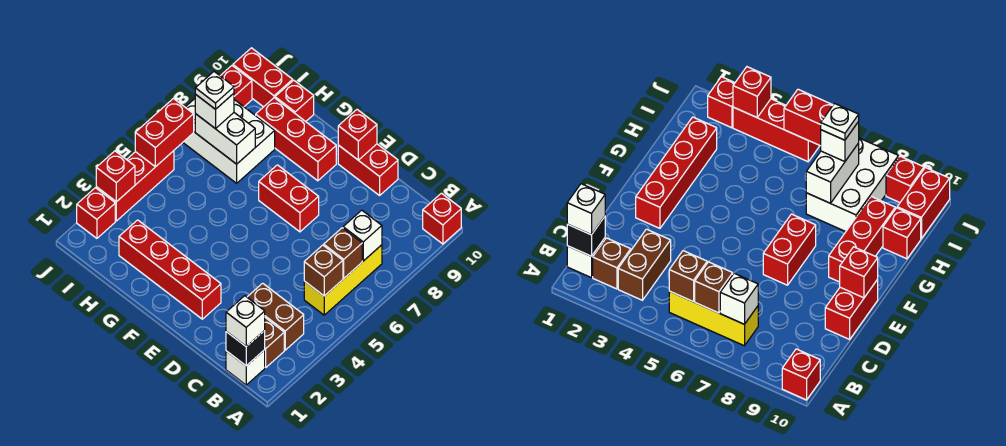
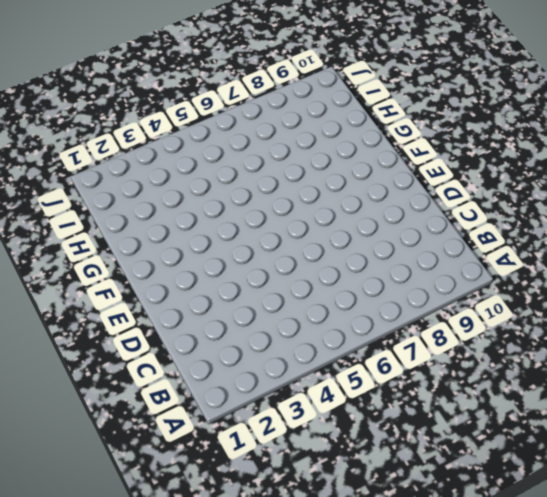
none -> red 1x1 brick [423,193,461,244]
none -> white 1x1 brick [226,350,265,385]
none -> brown 1x1 brick [264,318,284,367]

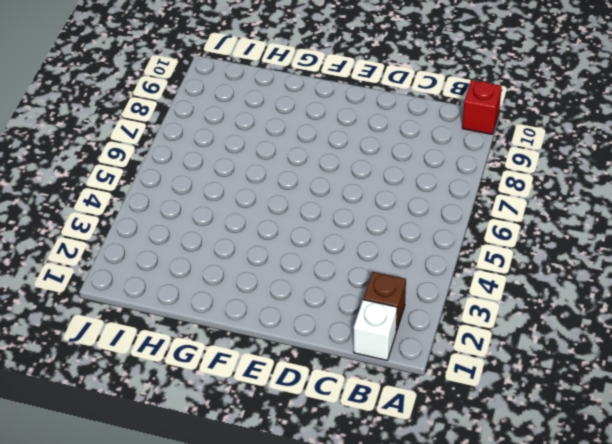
none -> brown 1x2 brick [247,283,304,350]
none -> yellow 1x3 brick [304,245,382,315]
none -> red 1x2 brick [338,144,398,195]

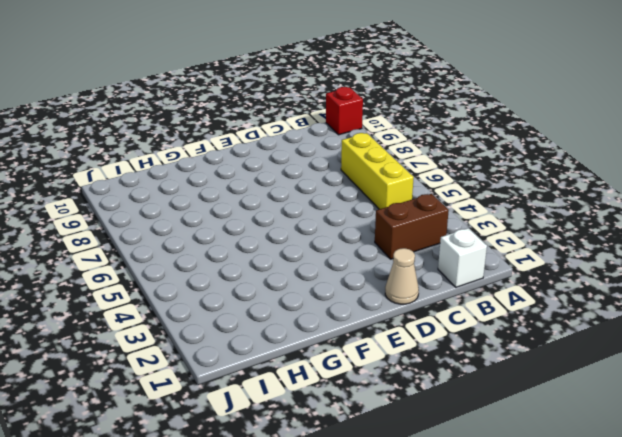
tan 1x1 cone [385,248,419,304] -> none
none -> brown 1x1 brick [264,318,284,367]
none -> red 1x2 brick [338,144,398,195]
none -> red 1x4 brick [119,220,221,319]

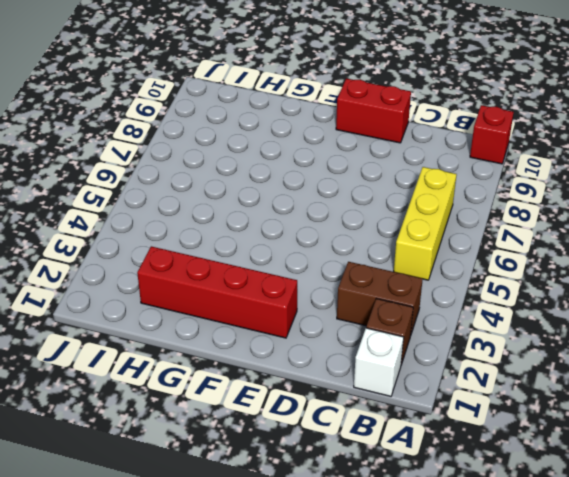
none -> red 1x2 brick [259,165,319,232]
none -> red 1x3 brick [256,98,336,181]
none -> white 2x3 brick [183,99,275,183]

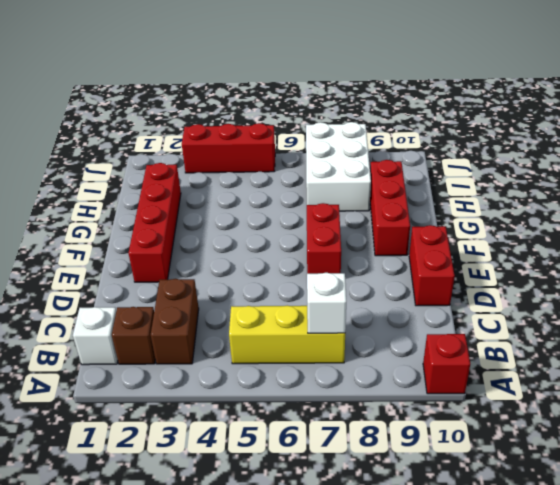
none -> red 1x1 brick [275,80,314,122]
none -> red 1x2 brick [233,48,293,107]
none -> red 1x1 brick [77,188,115,238]

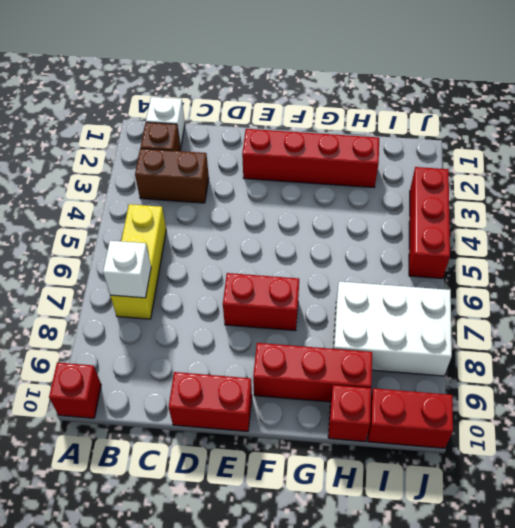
none -> red 1x1 brick [77,188,115,238]
none -> red 1x1 brick [220,66,252,106]
none -> black 1x1 brick [226,331,265,366]

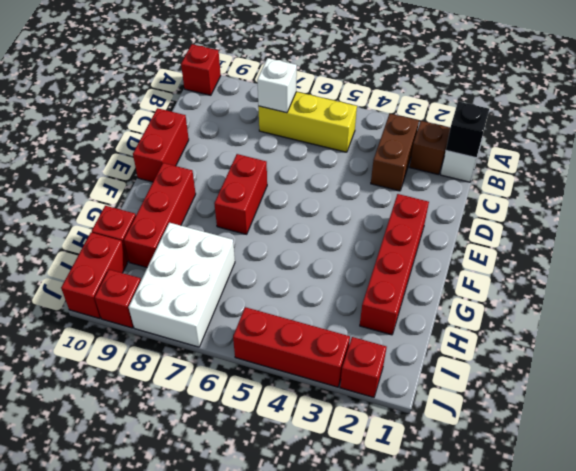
none -> brown 1x1 brick [304,245,343,296]
none -> brown 1x1 brick [324,228,362,278]
none -> red 1x1 brick [338,110,377,160]

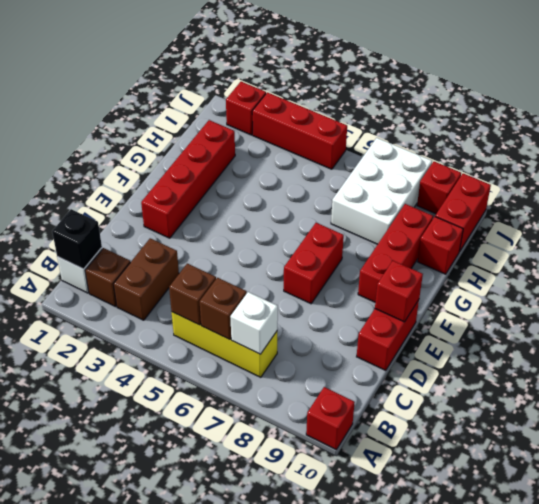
none -> white 1x2 brick [195,113,255,164]
none -> red 1x1 brick [96,151,135,202]
none -> red 1x2 brick [135,99,194,167]

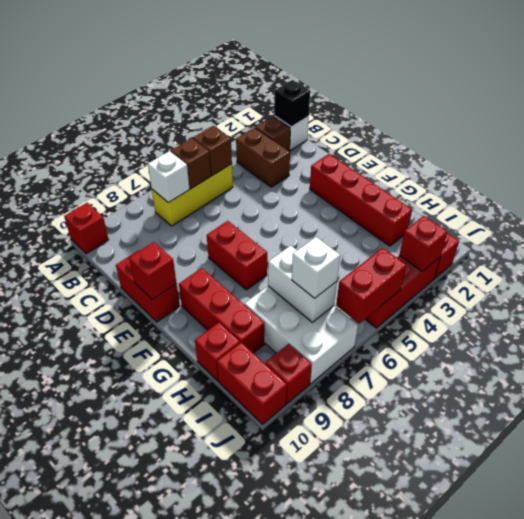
none -> white 1x1 brick [226,296,265,346]
none -> white 1x1 plate [195,72,234,109]

